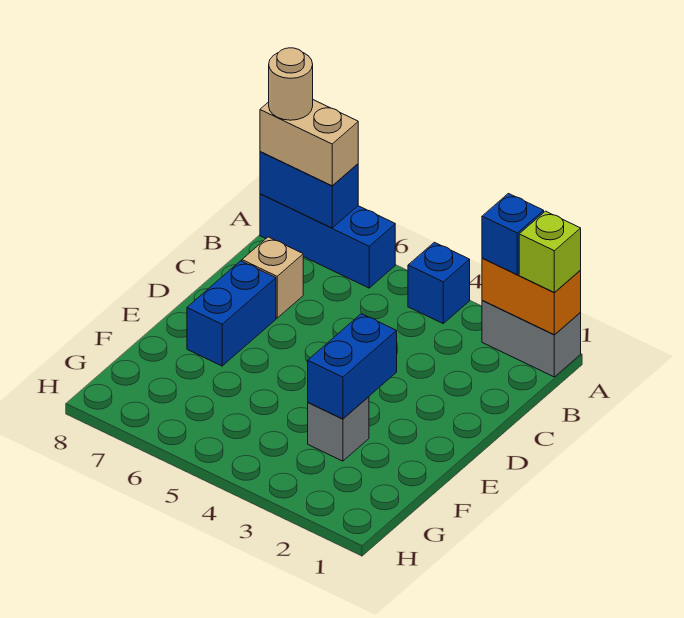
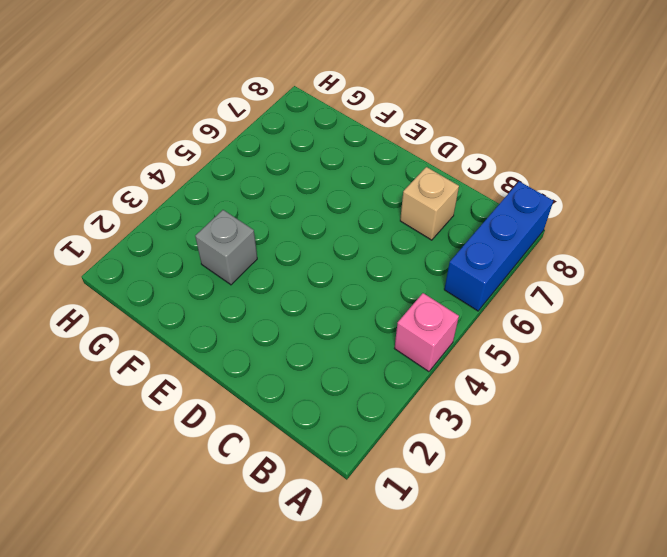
pink 1x1 brick [394,293,459,372] -> blue 1x1 brick [408,242,470,323]
none -> grey 1x2 brick [482,301,581,377]
none -> blue 1x2 brick [187,261,276,366]
none -> orange 1x2 brick [482,258,581,335]

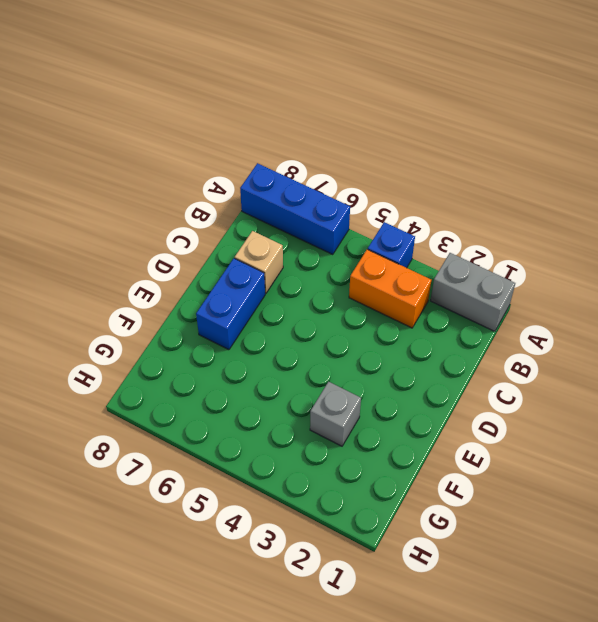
orange 1x2 brick [349,249,431,328] -> orange 1x2 brick moved to [482,258,581,335]
none -> blue 1x2 brick [260,152,358,228]
none -> blue 1x2 brick [308,314,397,419]
none -> lime 1x1 brick [519,211,581,293]

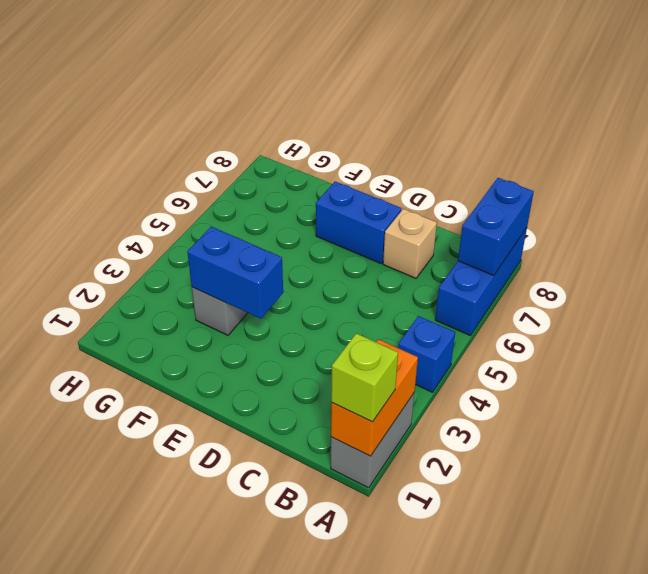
none -> blue 1x1 brick [482,194,544,275]
none -> tan 1x2 brick [260,100,358,186]
none -> tan 1x1 round brick [269,48,313,120]

